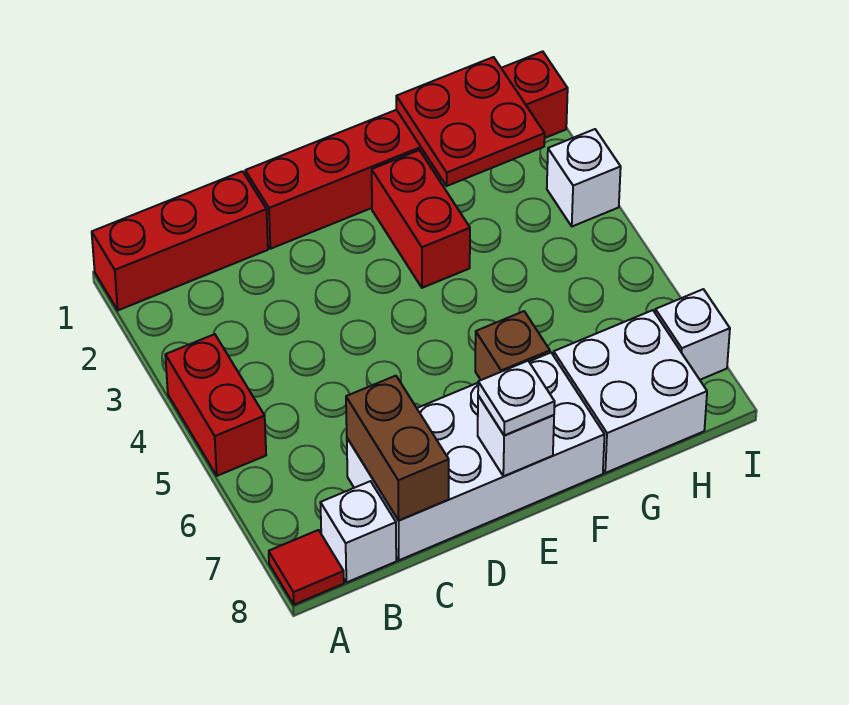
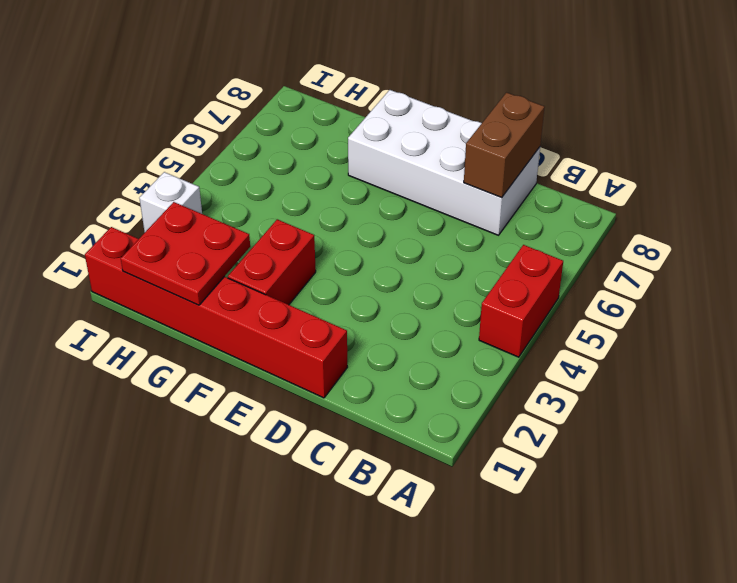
none -> red 1x3 brick [92,171,268,310]
none -> red 1x1 tile [269,530,344,605]
none -> white 1x1 brick [320,481,396,583]

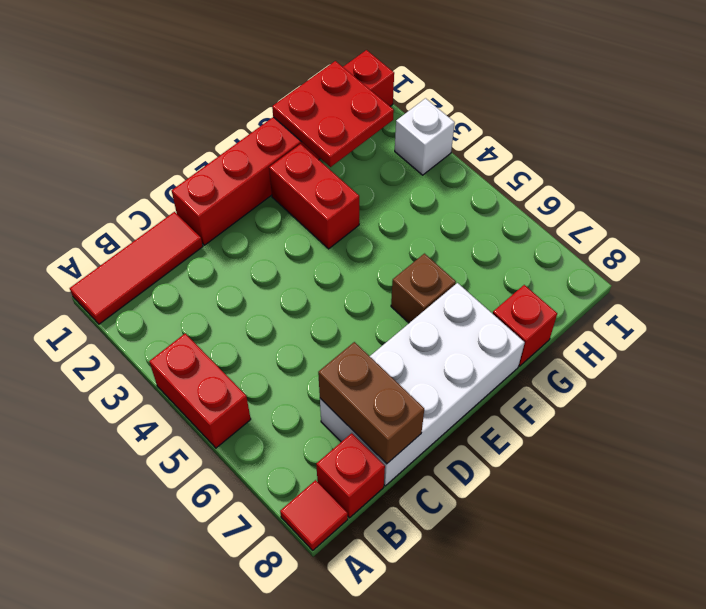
red 1x3 tile [70,212,203,324] -> red 1x3 brick [92,171,268,310]
red 1x1 brick [316,433,385,518] -> white 1x1 brick [320,481,396,583]
red 1x1 brick [493,285,557,366] -> white 2x2 brick [554,310,707,473]
none -> white 1x1 brick [655,289,730,380]
none -> white 1x1 brick [478,396,554,476]
none -> white 1x1 plate [478,361,555,435]

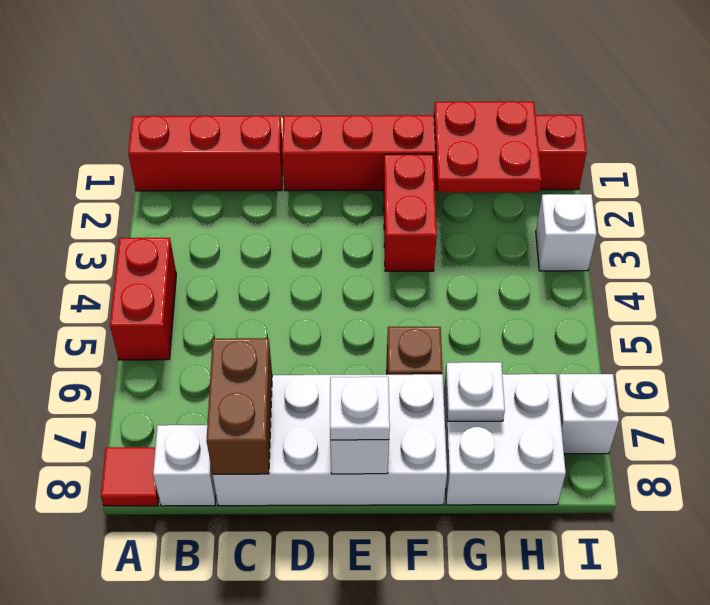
white 1x1 plate [446,362,505,421] -> none

